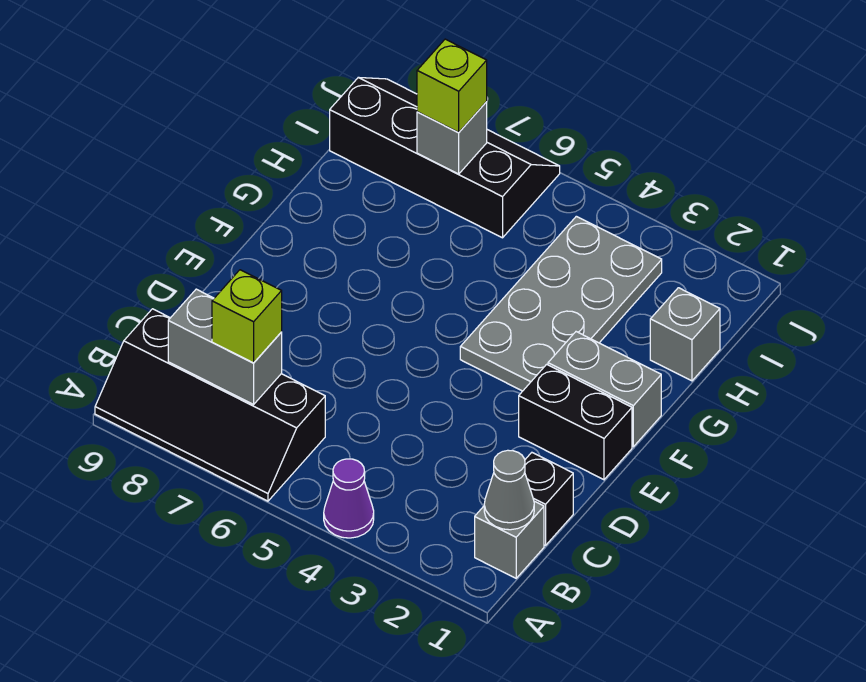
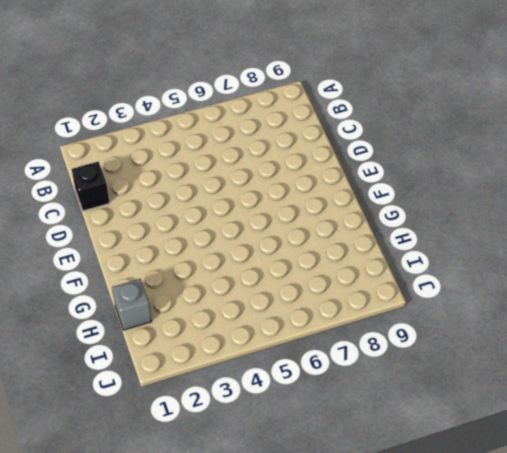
none -> purple 1x1 cone [324,459,374,538]
none -> black 2x4 slope [95,309,325,501]
none -> grey 1x1 brick [475,501,544,578]

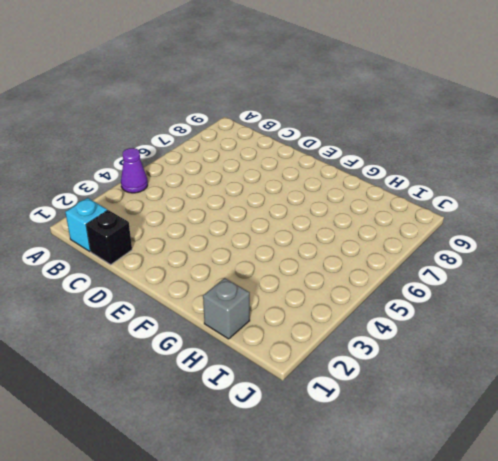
cyan 1x1 brick [65,198,107,251] -> grey 1x1 brick [475,501,544,578]
none -> black 2x4 slope [95,309,325,501]
none -> black 1x2 brick [519,364,632,480]
none -> grey 1x2 brick [548,332,661,447]

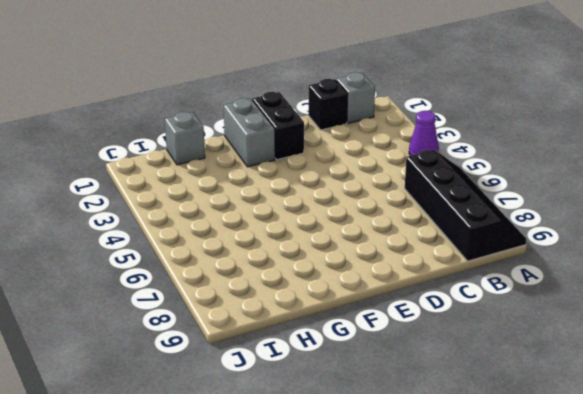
none -> grey 2x4 plate [460,216,662,391]
none -> black 2x4 slope [330,77,560,238]
none -> grey 1x1 cone [484,450,534,530]

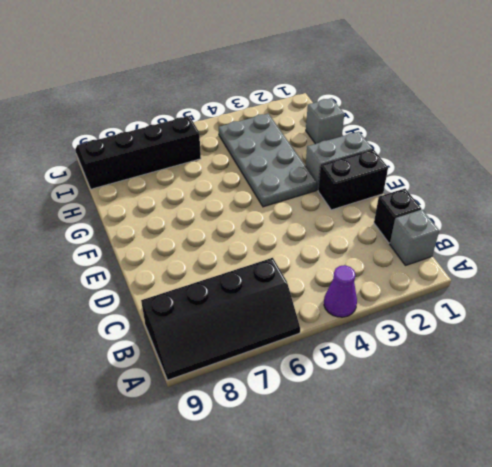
none -> grey 1x1 cone [484,450,534,530]
none -> grey 1x2 brick [168,289,282,404]
none -> grey 1x1 brick [417,102,487,174]

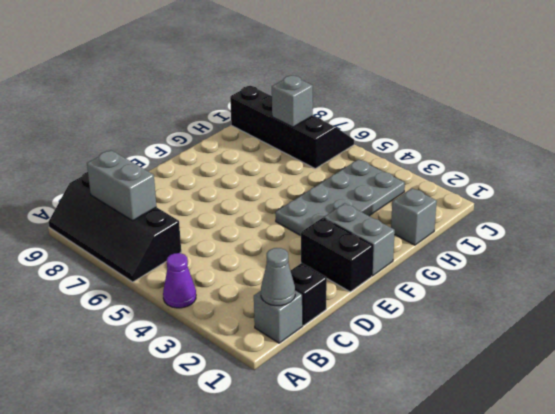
none -> lime 1x1 brick [212,270,282,363]
none -> lime 1x1 brick [417,39,487,132]

